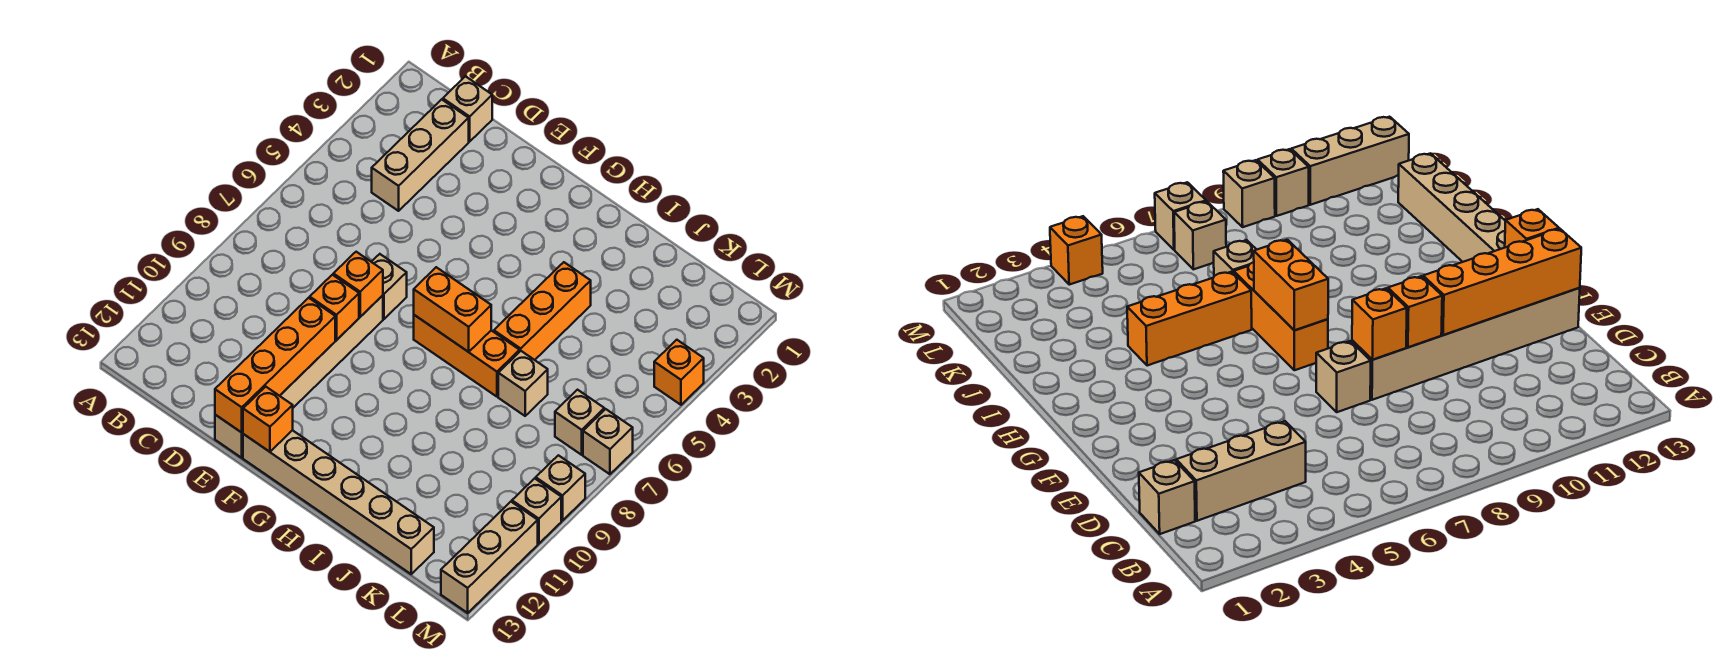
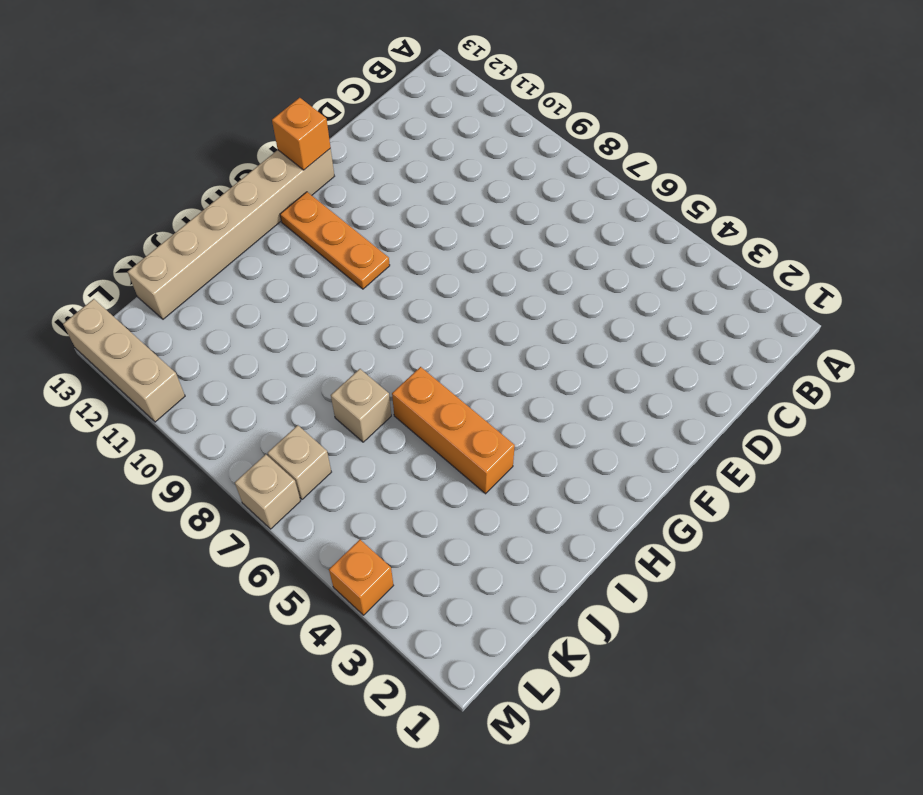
orange 1x3 plate [280,192,390,289] -> none
none -> tan 1x1 brick [443,76,492,141]
none -> tan 1x3 brick [372,99,469,211]
none -> tan 1x1 brick [372,254,407,319]

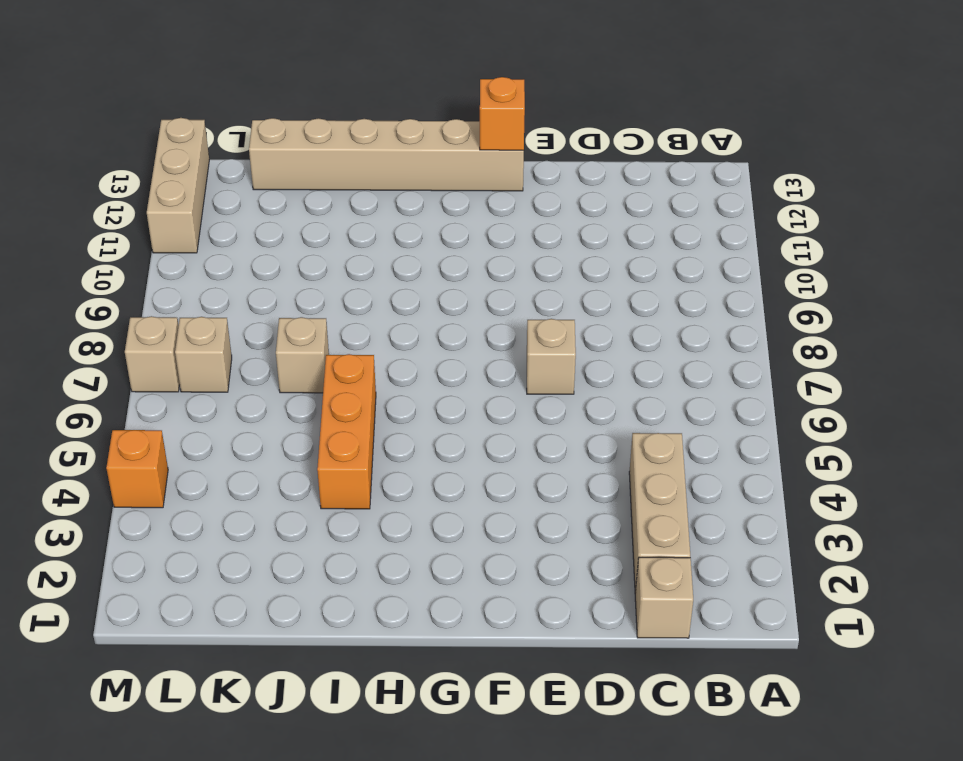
none -> tan 1x6 brick [215,295,383,458]
none -> orange 1x3 brick [414,315,520,397]
none -> tan 1x1 brick [536,455,585,520]

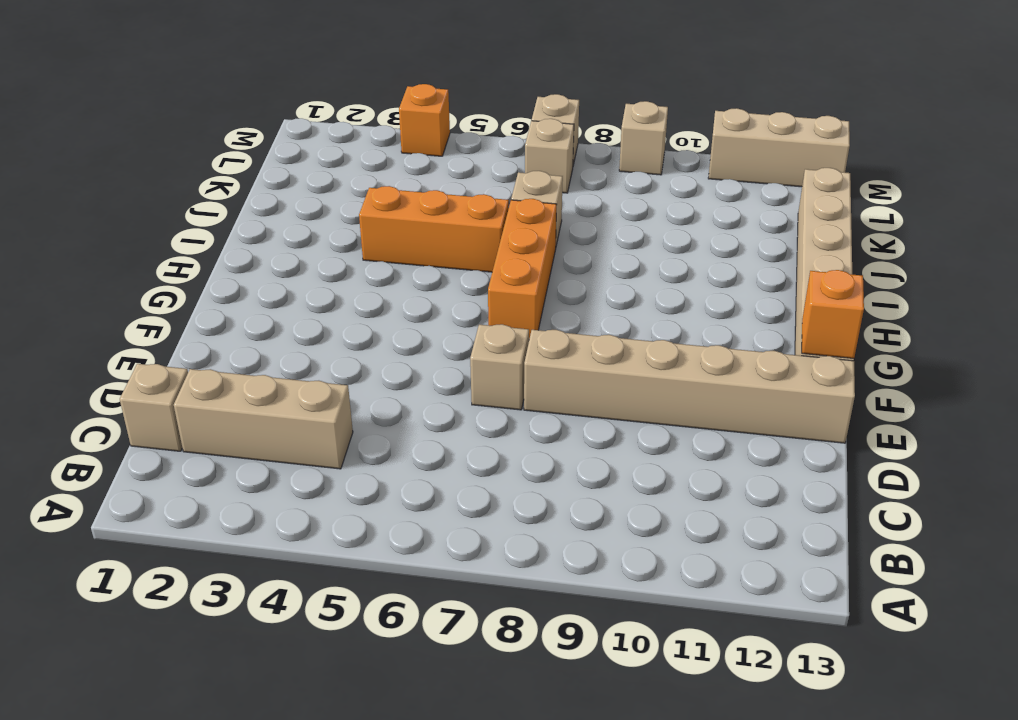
none -> tan 1x1 brick [512,478,561,544]
none -> orange 1x1 brick [333,252,383,317]
none -> orange 1x1 brick [310,275,359,340]

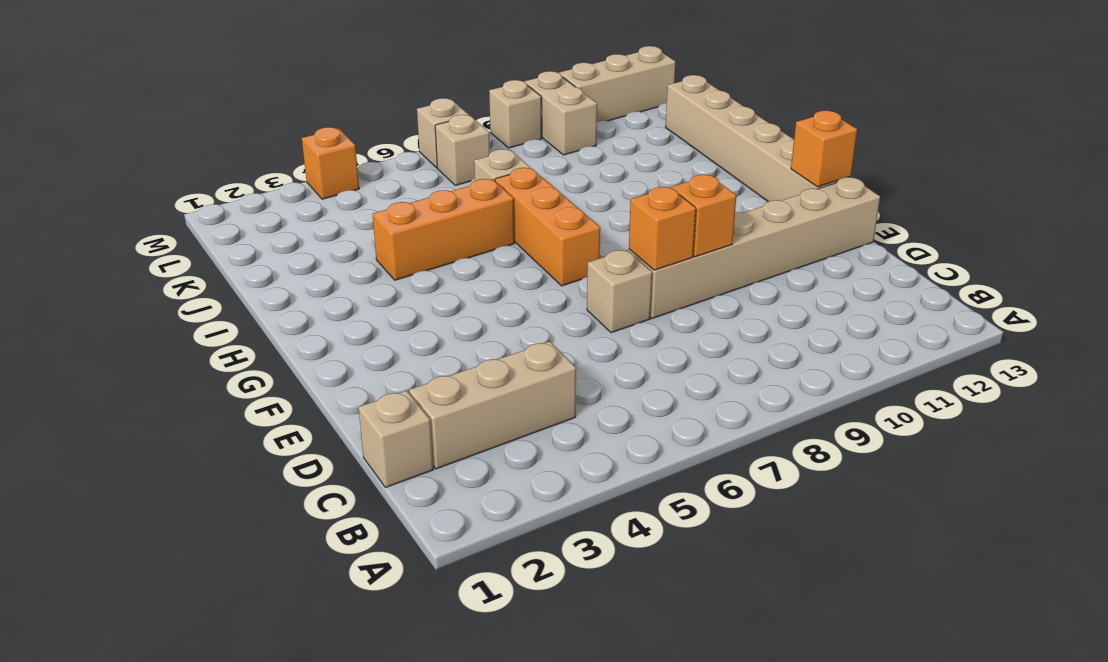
tan 1x2 brick [524,71,597,155] -> tan 1x1 brick [512,478,561,544]
none -> orange 1x4 brick [215,298,335,432]
none -> orange 1x2 brick [414,267,491,352]

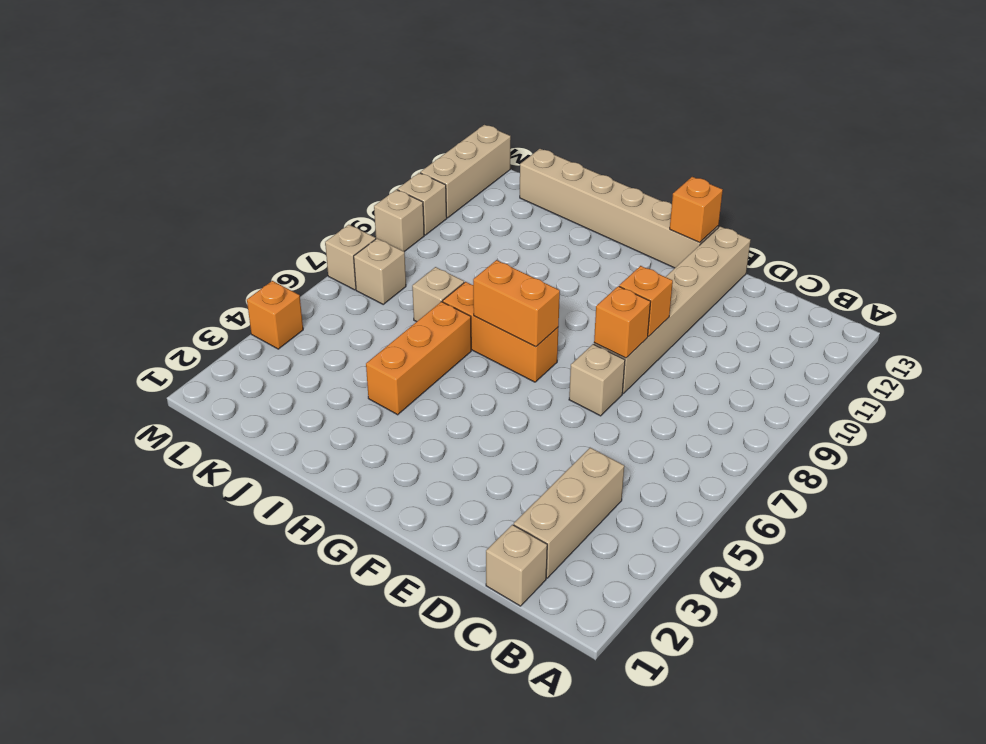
none -> orange 1x4 brick [215,298,335,432]

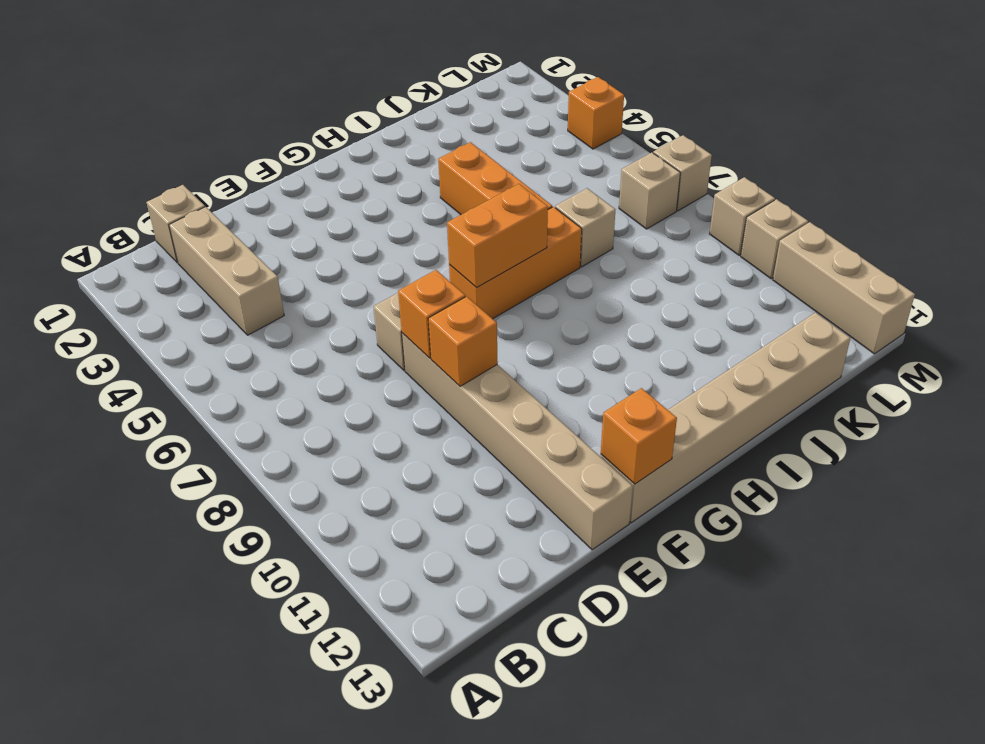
none -> orange 1x4 brick [215,298,335,432]

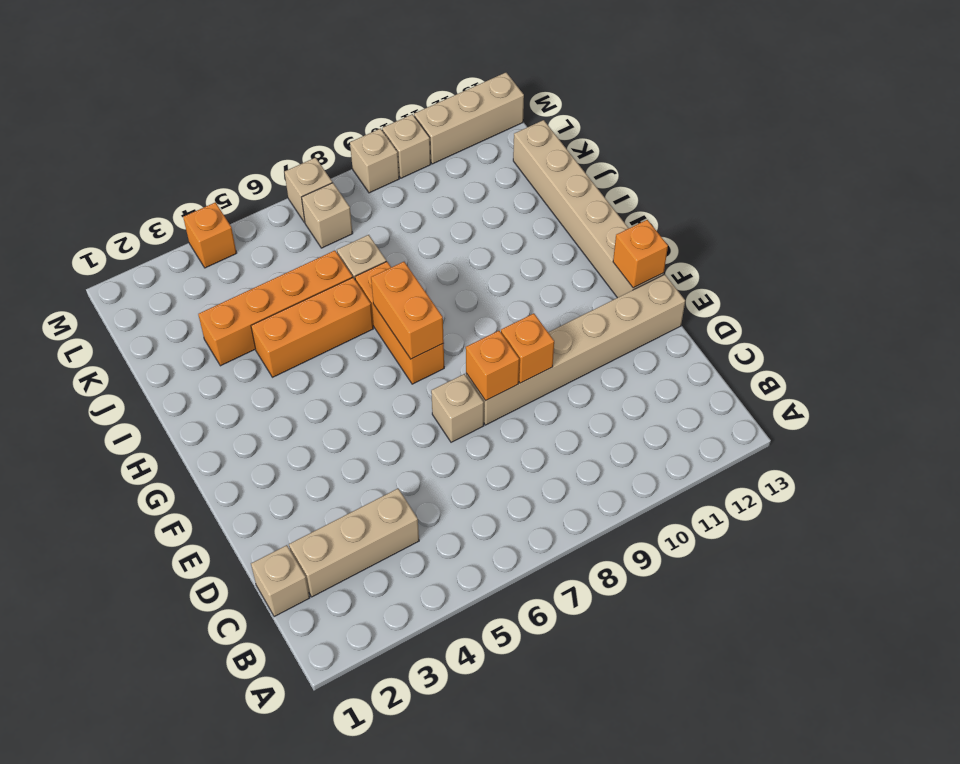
orange 1x4 brick [198,251,353,366] -> orange 1x4 brick moved to [215,298,335,432]

